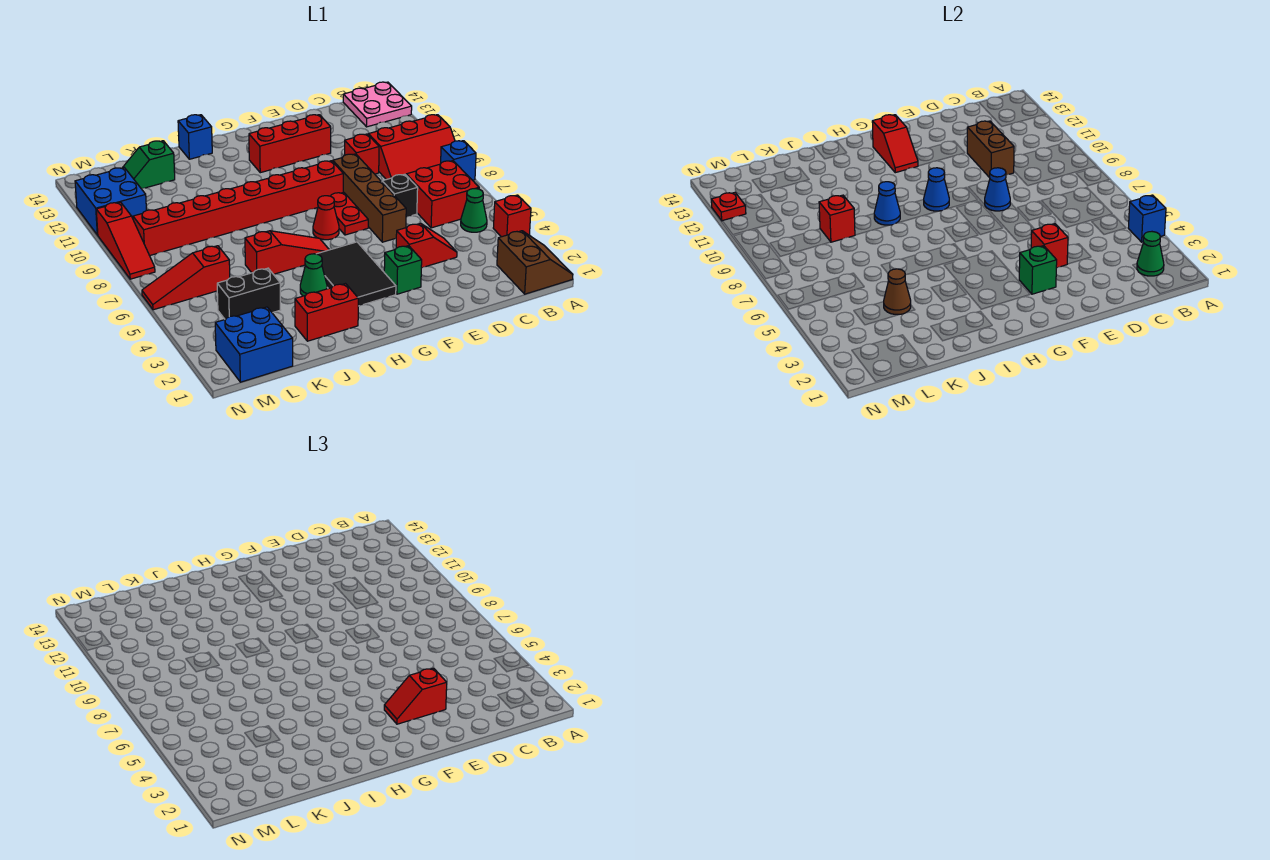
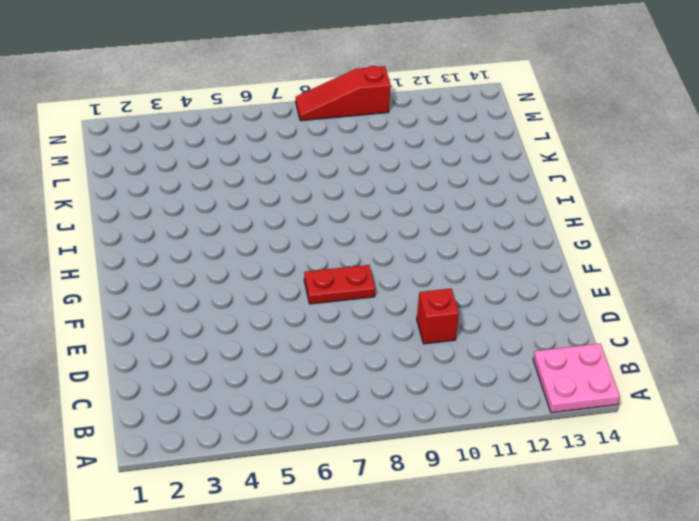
none -> brown 2x2 slope [497,231,573,294]
none -> red 1x1 brick [493,195,531,237]
none -> blue 1x1 brick [441,141,476,180]
none -> red 2x3 slope [368,115,455,180]

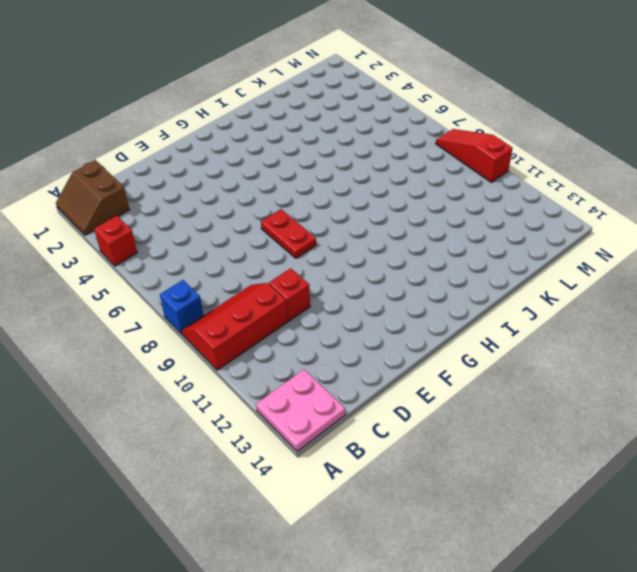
none -> green 1x1 cone [461,188,487,232]
none -> red 2x2 brick [406,161,479,228]
none -> red 1x2 slope [396,223,457,268]
none -> black 1x1 brick [382,174,418,217]

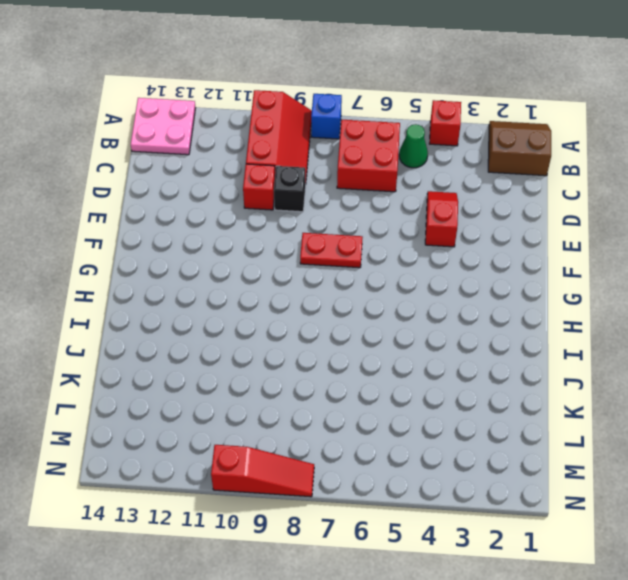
black 1x1 brick [274,166,306,212] -> black 1x1 brick moved to [382,174,418,217]
none -> brown 1x4 brick [333,154,406,242]
none -> red 1x3 brick [249,115,331,173]
none -> green 1x1 brick [384,246,422,294]
none -> red 1x8 brick [133,161,343,256]

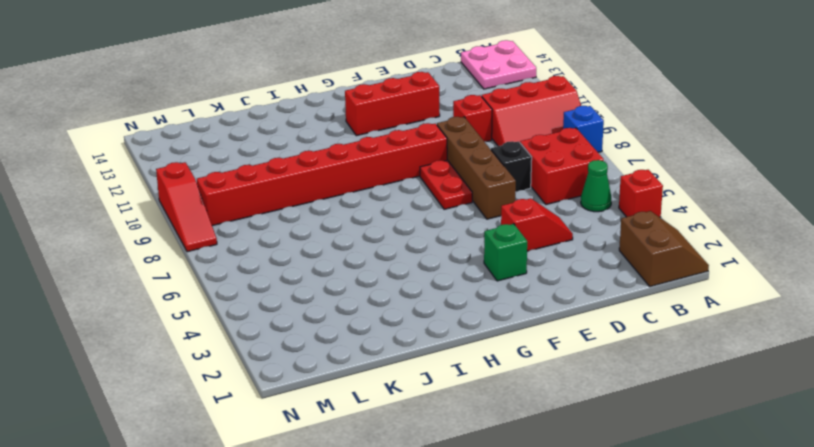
none -> black 2x3 tile [317,242,396,306]
none -> red 1x1 cone [313,196,339,240]
none -> red 1x3 slope [245,231,329,274]
none -> red 1x2 brick [295,284,358,341]

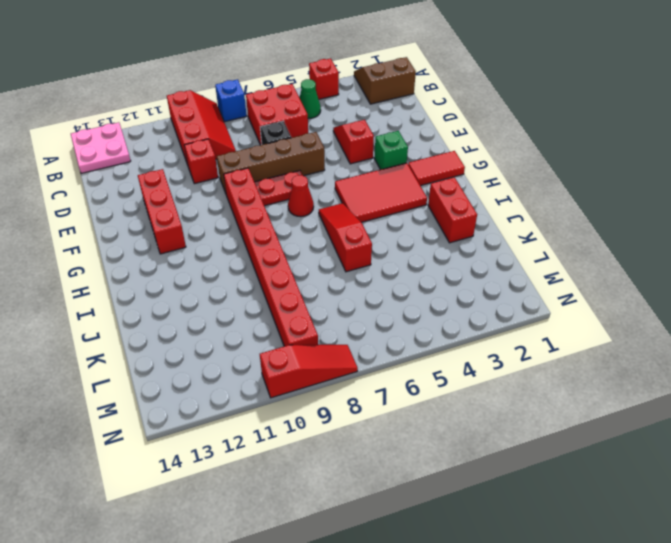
red 1x2 tile [408,151,465,186] -> none
red 2x3 tile [335,163,427,222] -> black 2x3 tile [317,242,396,306]
none -> green 1x1 cone [300,254,327,296]
none -> blue 1x1 brick [178,115,212,159]
none -> black 1x2 brick [217,268,280,319]
none -> green 1x2 slope [123,141,175,188]

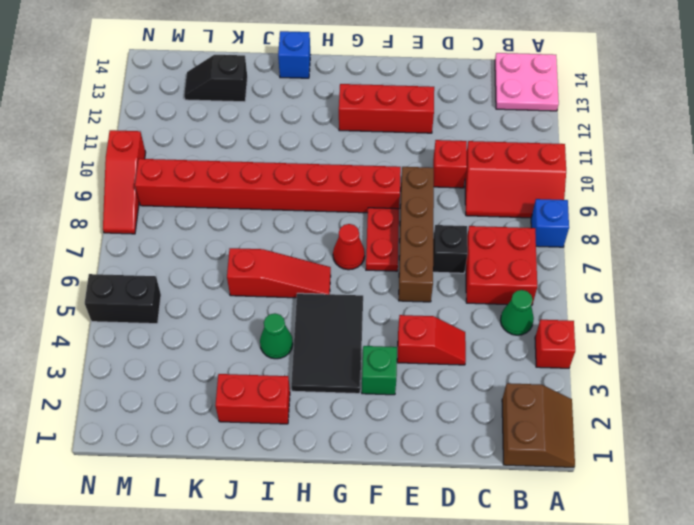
black 1x2 slope [184,55,248,102] -> green 1x2 slope [123,141,175,188]
black 1x2 brick [85,274,161,324] -> black 1x2 brick moved to [217,268,280,319]
none -> blue 2x2 brick [215,307,293,382]
none -> red 1x3 slope [142,246,230,310]
none -> blue 2x2 brick [75,168,146,235]
none -> blue 1x1 brick [1128,195,1166,242]

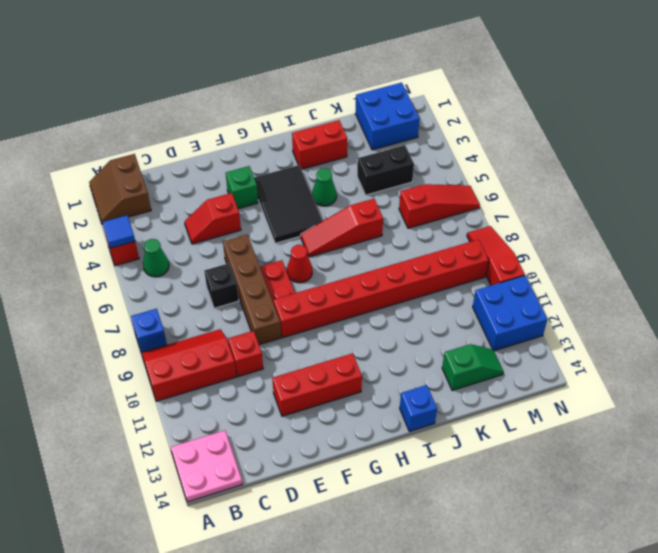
blue 1x1 tile [103,215,135,248] -> blue 1x1 brick [1128,195,1166,242]
none -> red 2x2 brick [406,161,479,228]
none -> green 1x1 cone [1137,232,1164,276]
none -> brown 1x2 brick [967,121,1014,178]
none -> red 1x1 brick [1031,224,1068,268]

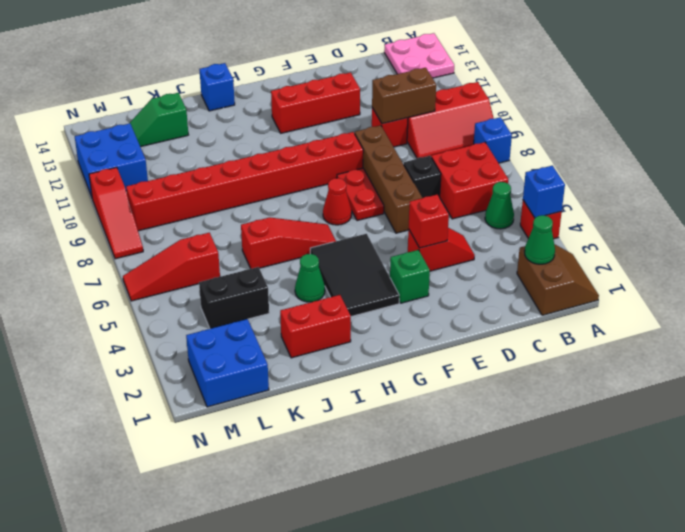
brown 1x2 brick [372,68,436,124] -> brown 1x2 brick turned to [967,121,1014,178]
none -> blue 1x1 cone [985,168,1010,211]
none -> green 1x1 brick [1019,246,1057,294]
none -> blue 1x1 cone [924,168,949,211]
none -> red 1x2 slope [872,115,918,173]

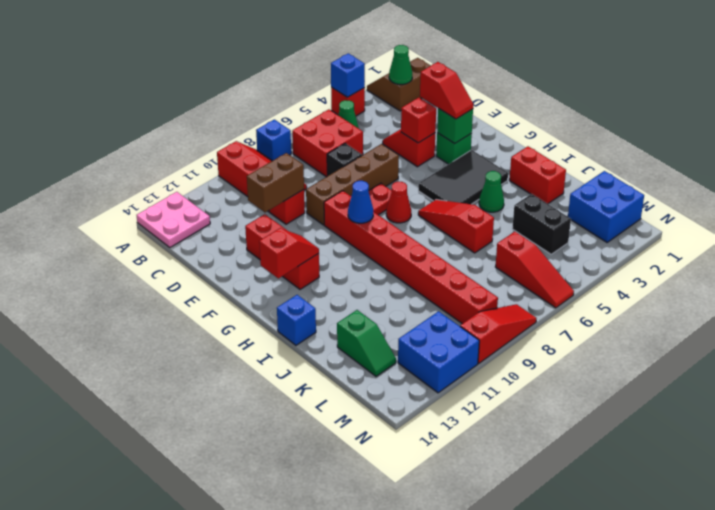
none -> blue 1x1 cone [985,168,1010,211]
none -> blue 1x1 cone [874,182,900,225]
none -> brown 1x1 cone [884,269,911,314]
none -> red 1x1 brick [819,195,855,242]

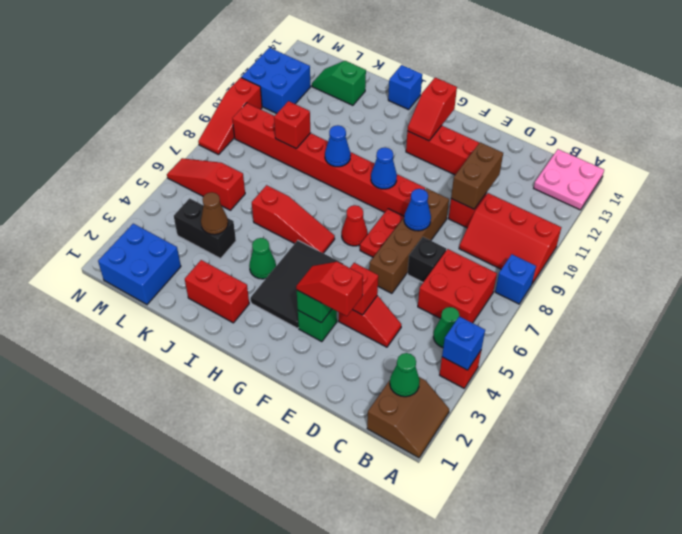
none -> red 1x1 plate [711,193,746,221]

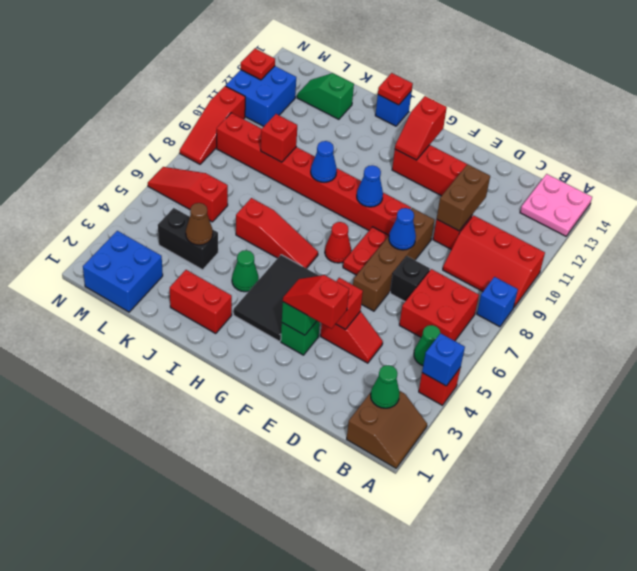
red 1x1 plate [378,73,413,105] -> none

